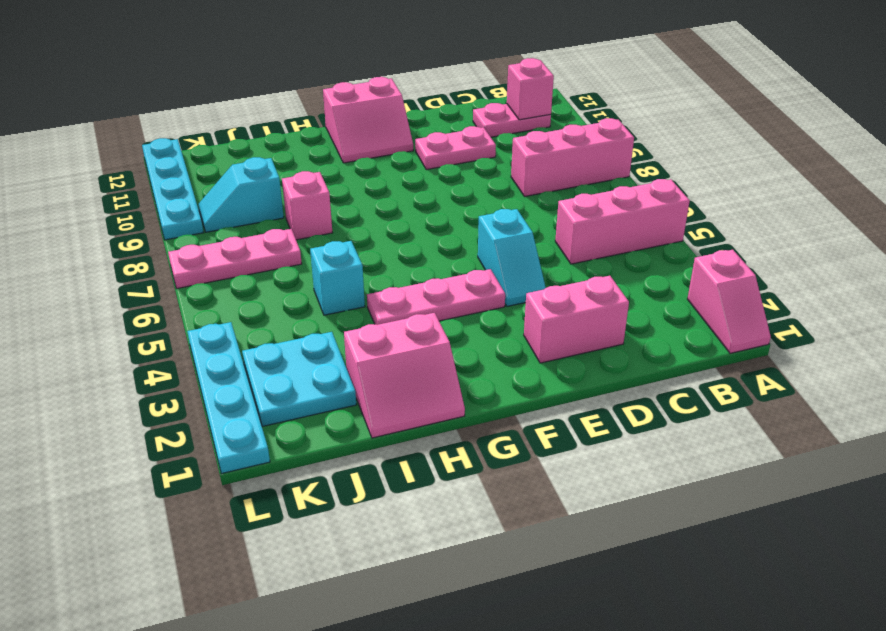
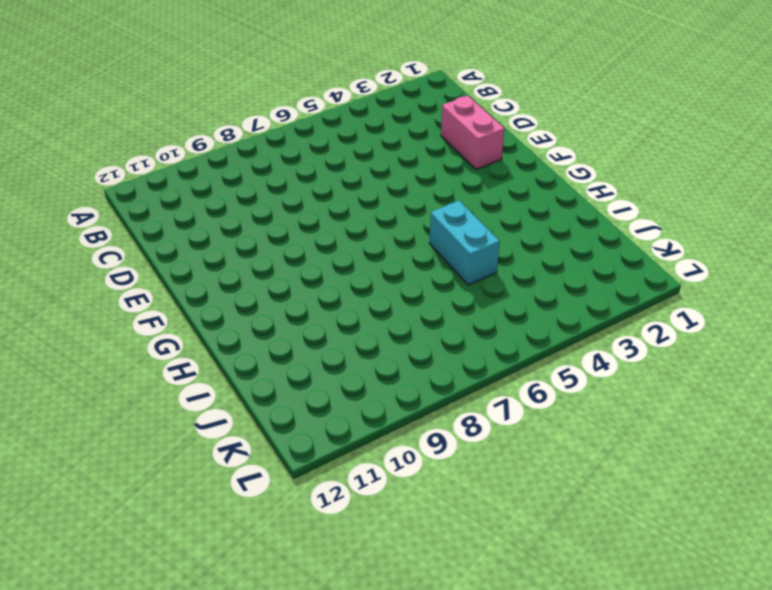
cyan 1x2 brick [430,201,500,285] -> cyan 1x1 brick [310,241,365,315]
none -> pink 1x2 slope [688,250,771,353]
none -> pink 1x3 brick [555,179,690,264]
none -> pink 1x3 brick [511,118,634,197]

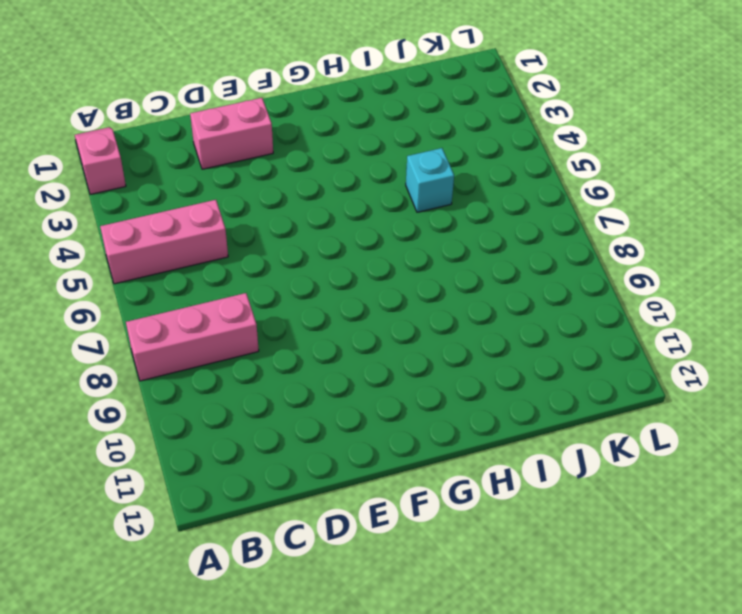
none -> pink 1x2 plate [473,103,551,137]
none -> pink 1x2 plate [415,126,496,170]
none -> cyan 1x2 slope [478,209,546,306]

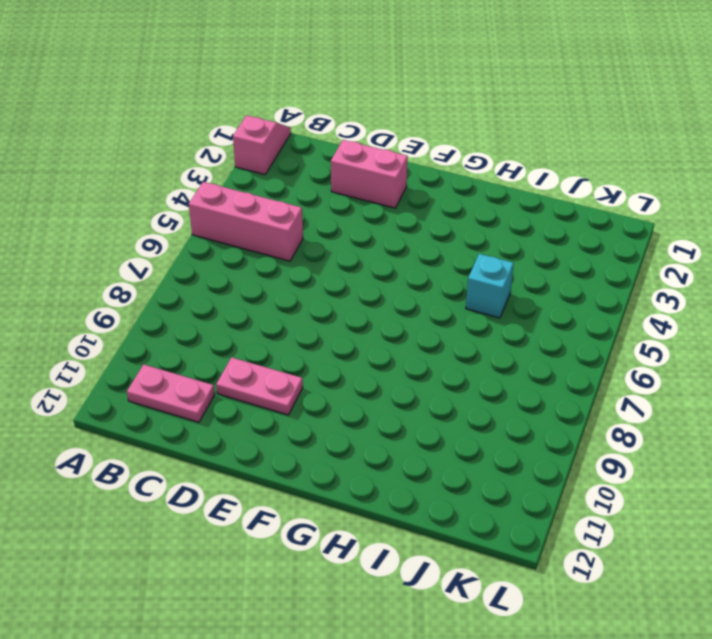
none -> pink 1x3 brick [511,118,634,197]
none -> cyan 1x2 slope [478,209,546,306]
none -> pink 1x3 plate [367,269,505,325]

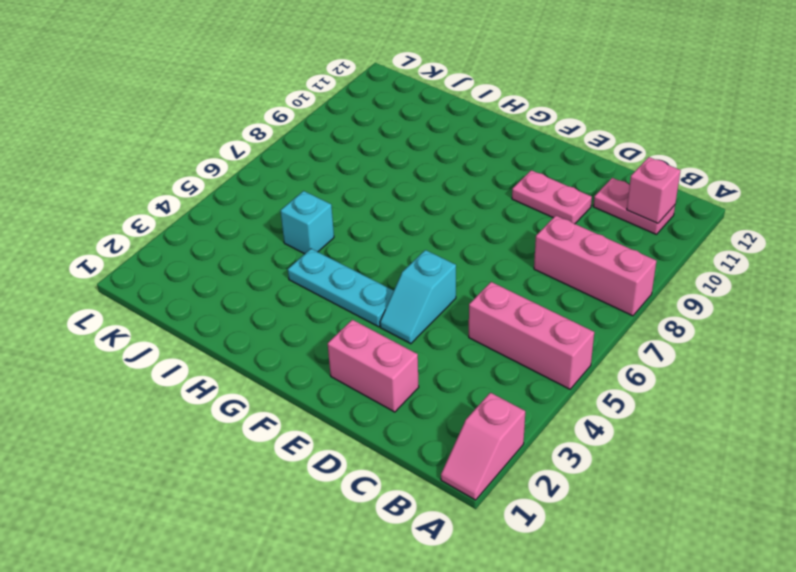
cyan 1x3 plate [288,249,394,327] -> pink 1x3 plate [367,269,505,325]
none -> pink 2x2 slope [323,77,413,163]
none -> pink 2x2 slope [344,313,465,438]
none -> pink 1x1 brick [282,171,332,240]

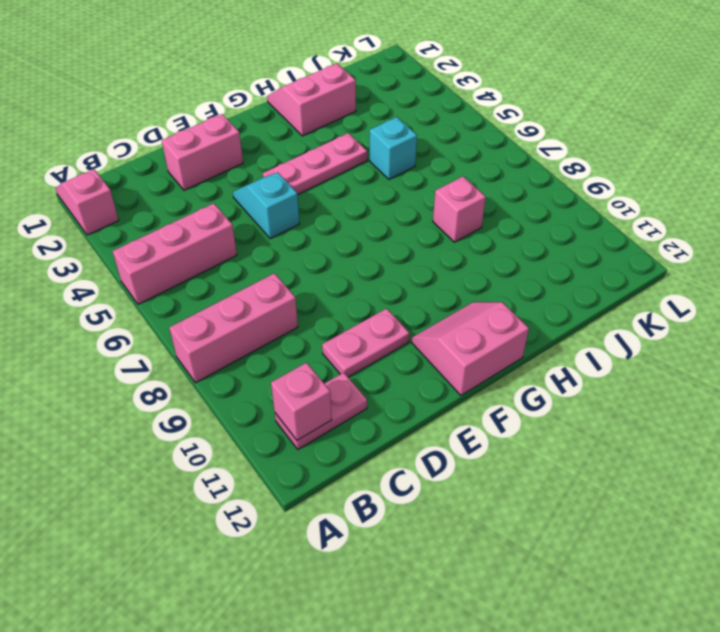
none -> cyan 2x2 plate [242,332,356,426]
none -> pink 1x3 plate [168,229,302,289]
none -> cyan 1x2 slope [198,157,284,232]

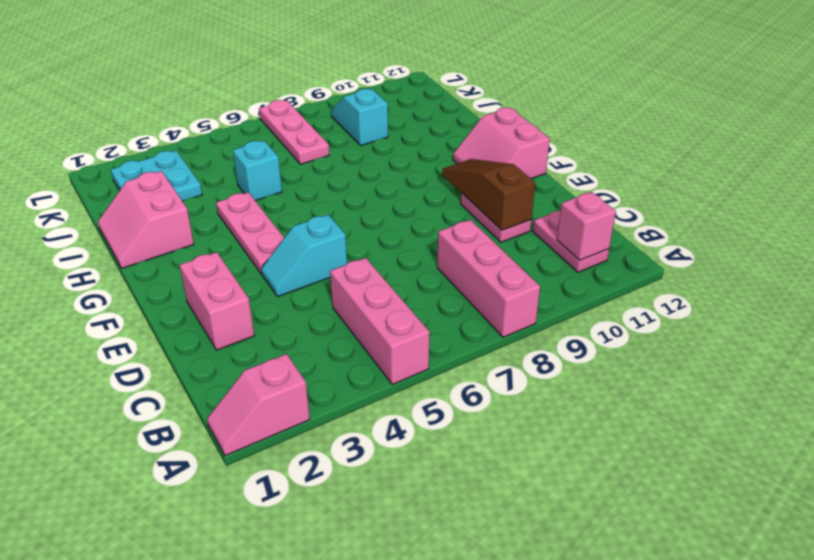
brown 1x3 slope [442,159,535,230] -> none
none -> pink 1x1 brick [282,171,332,240]
none -> cyan 1x4 plate [187,322,270,474]
none -> cyan 1x4 plate [142,138,204,240]

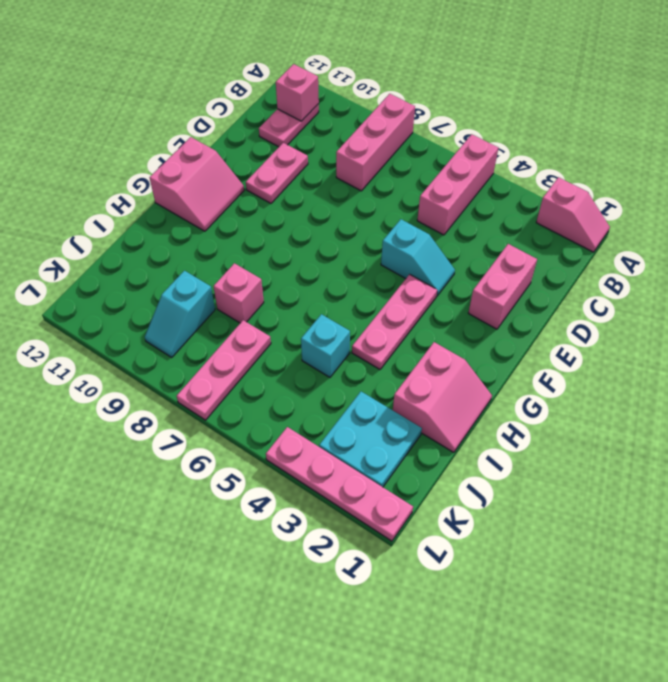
pink 1x4 plate [266,427,413,541] -> cyan 1x4 plate [187,322,270,474]
none -> cyan 1x4 plate [142,138,204,240]

